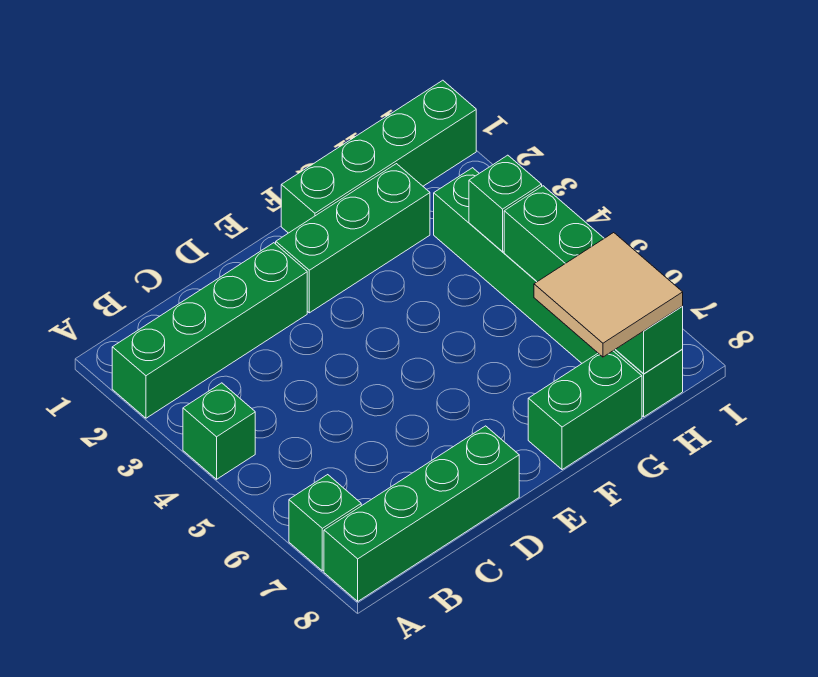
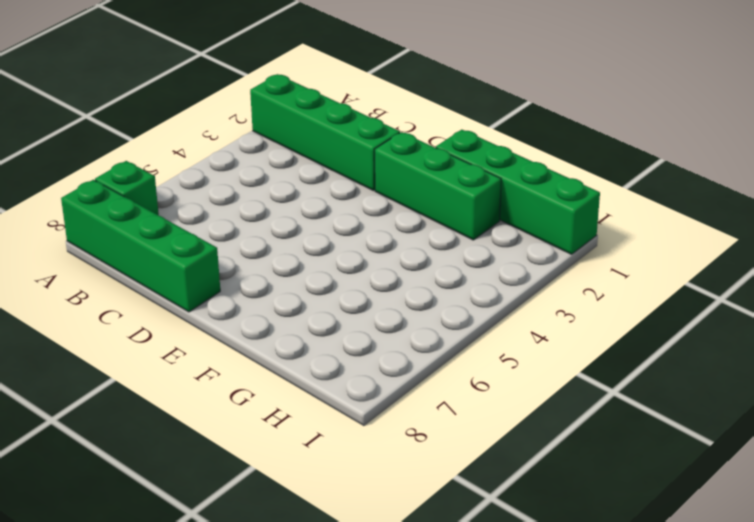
none -> green 1x1 brick [183,383,255,479]
none -> green 1x2 brick [528,351,642,470]

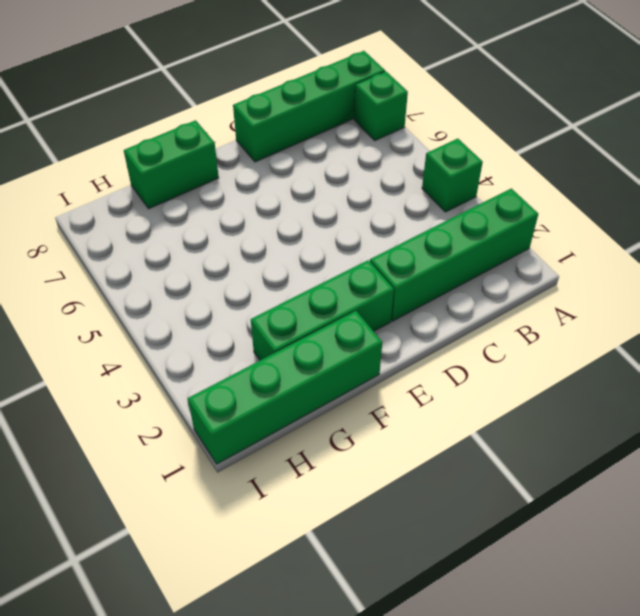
none -> green 1x6 brick [434,168,683,417]
none -> green 1x1 brick [469,155,542,252]

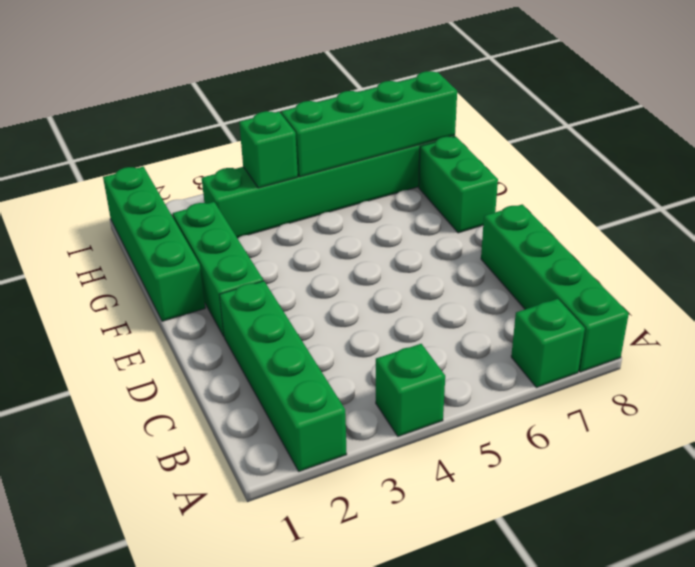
none -> tan 2x2 tile [534,233,683,357]

